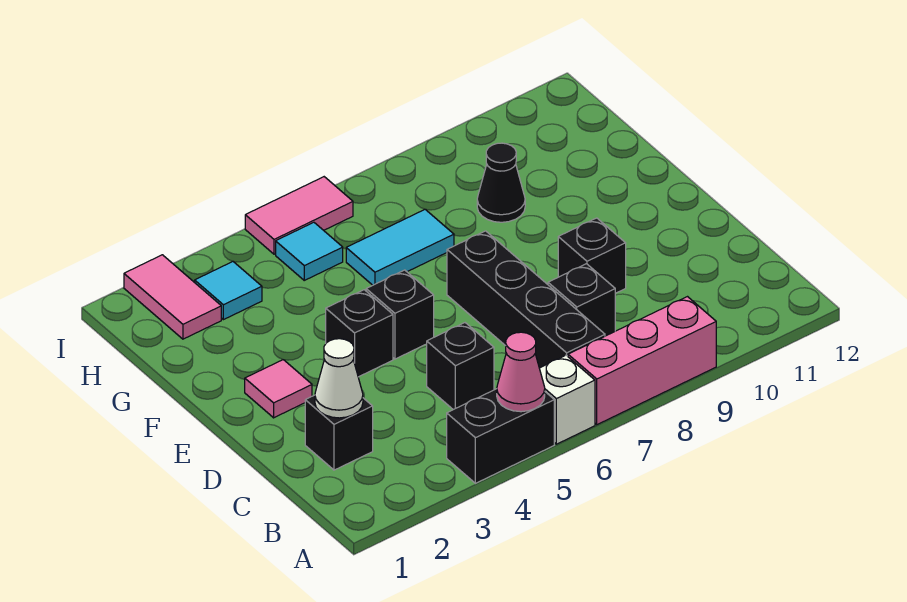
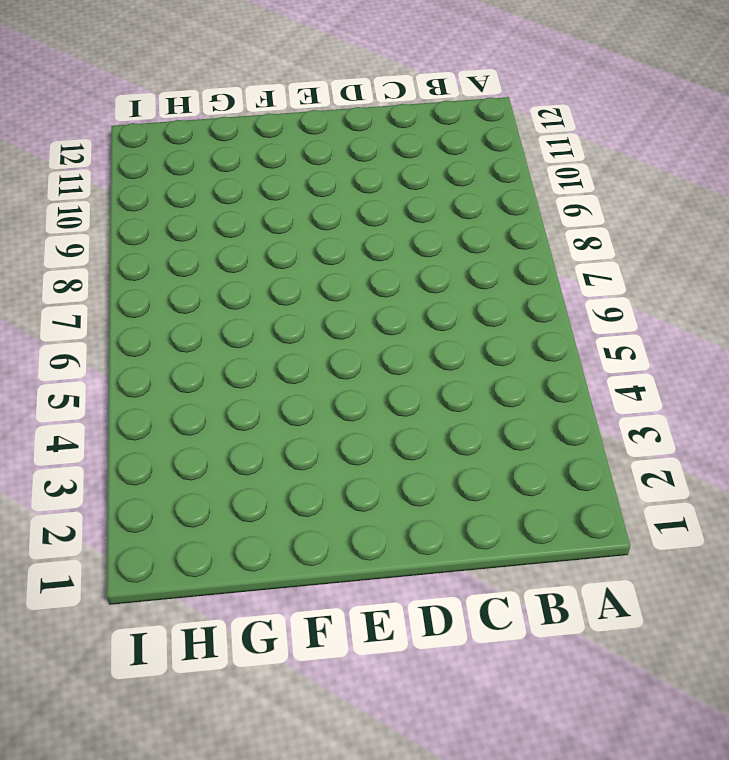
none -> black 1x2 brick [447,389,554,483]
none -> white 1x1 brick [539,355,595,444]
none -> pink 1x3 brick [568,297,716,425]

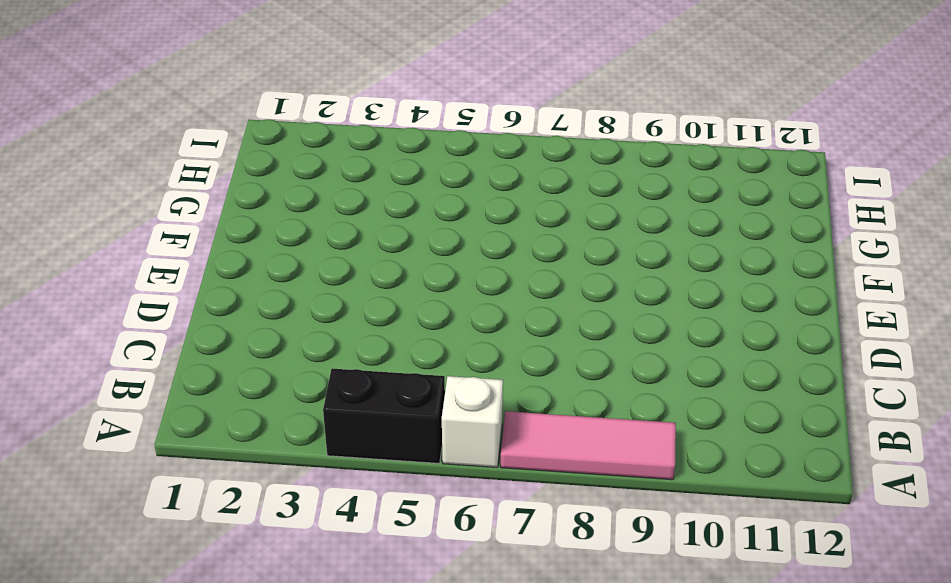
pink 1x3 tile [501,411,676,480] -> pink 1x3 brick [568,297,716,425]
none -> black 1x4 brick [447,231,605,368]
none -> black 1x1 brick [305,395,373,470]
none -> black 1x1 brick [427,323,494,410]

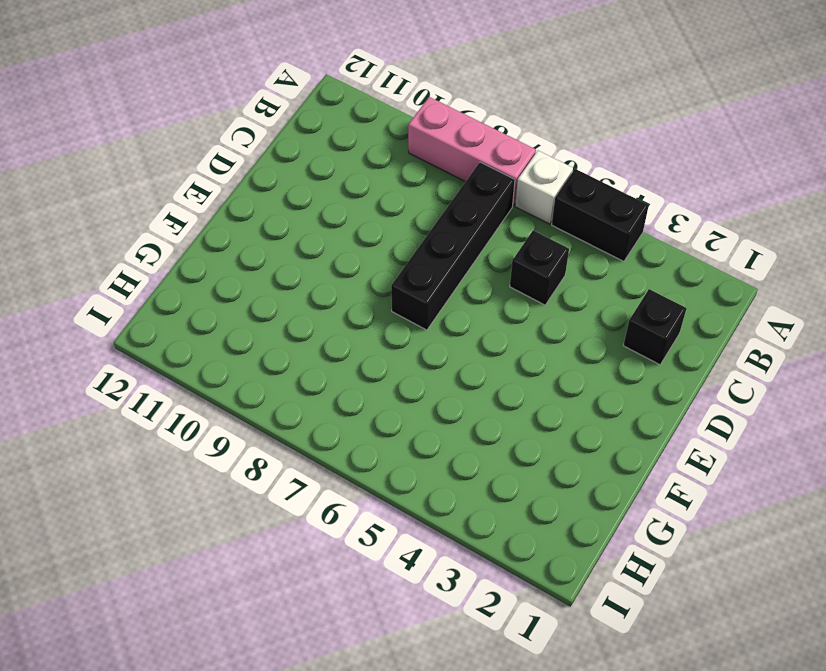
none -> black 1x1 brick [548,264,615,336]
none -> black 1x1 brick [558,218,626,293]
none -> pink 1x1 tile [245,360,312,418]

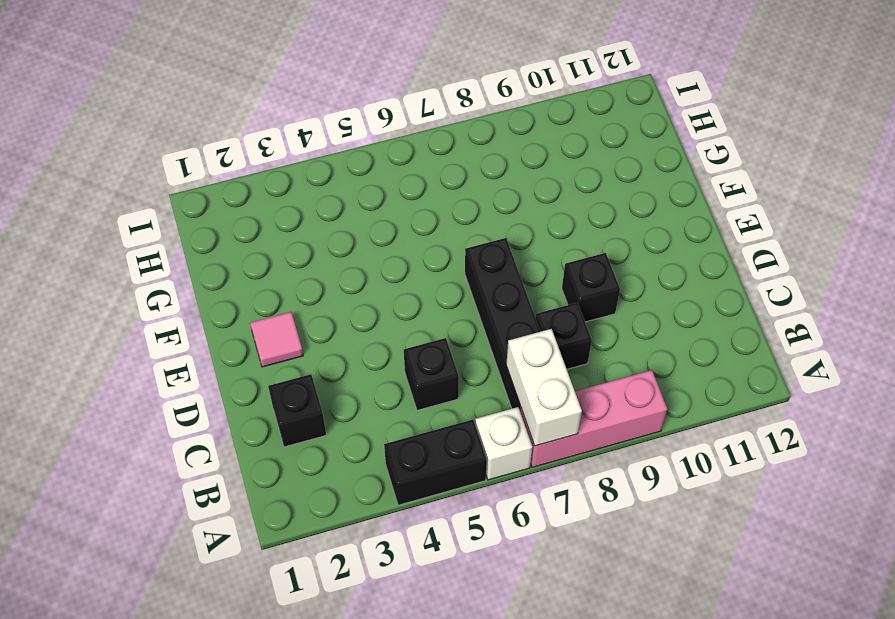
white 1x2 brick [506,329,582,446] -> none
none -> black 1x1 brick [326,290,393,377]
none -> black 1x1 brick [366,270,434,359]
none -> cyan 1x2 tile [346,209,454,285]

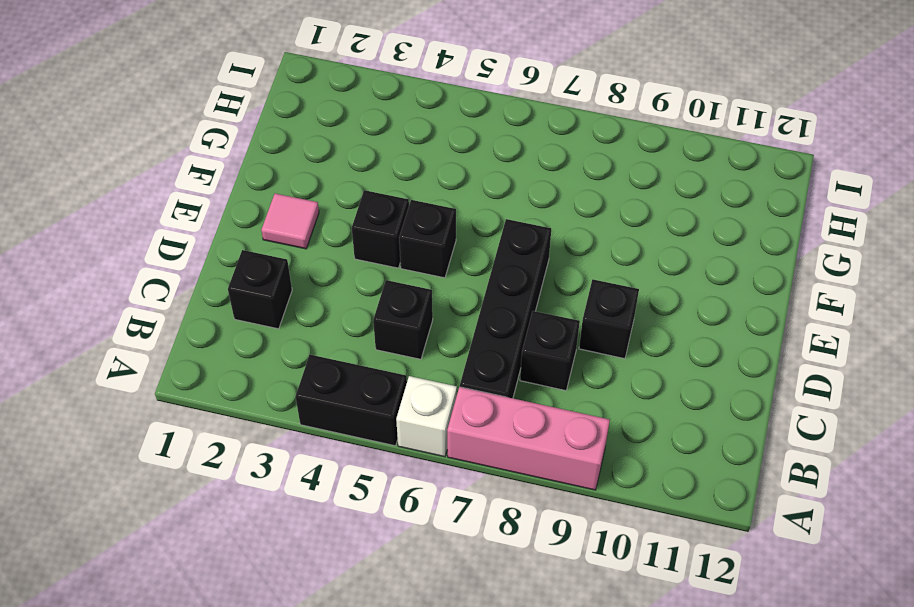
none -> cyan 1x2 tile [346,209,454,285]
none -> black 1x1 cone [477,143,525,222]
none -> pink 1x2 tile [124,255,221,339]

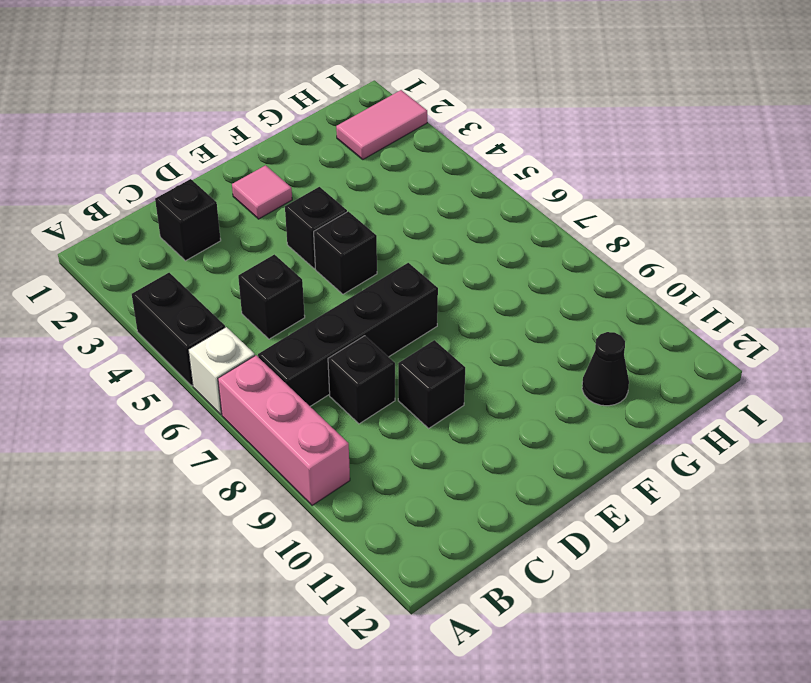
black 1x1 cone [582,332,629,406] -> black 1x1 cone moved to [477,143,525,222]
none -> cyan 1x2 tile [346,209,454,285]
none -> cyan 1x1 tile [195,261,262,320]
none -> cyan 1x1 tile [276,222,343,280]

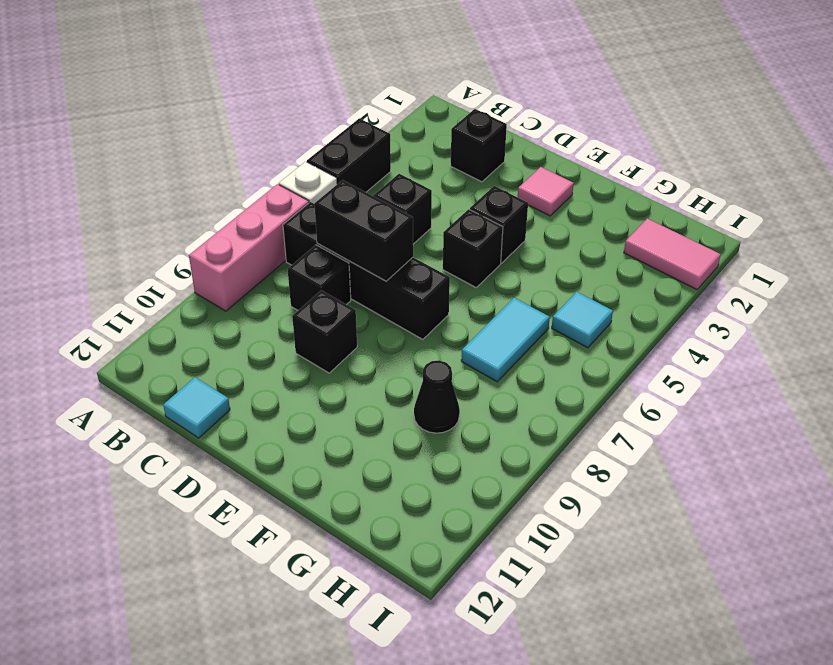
black 1x2 brick [314,180,413,281] -> none
cyan 1x1 tile [163,377,230,438] -> cyan 1x1 tile moved to [195,261,262,320]
none -> pink 1x2 tile [245,177,353,254]
none -> pink 1x1 cone [497,332,545,412]
none -> white 1x1 cone [315,339,363,418]

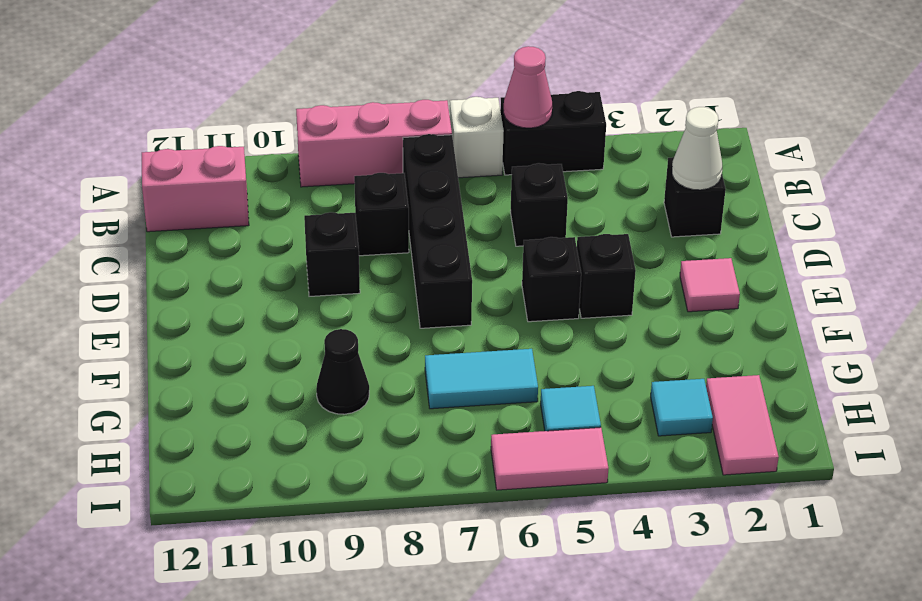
pink 1x2 brick [142,146,249,232] -> none

